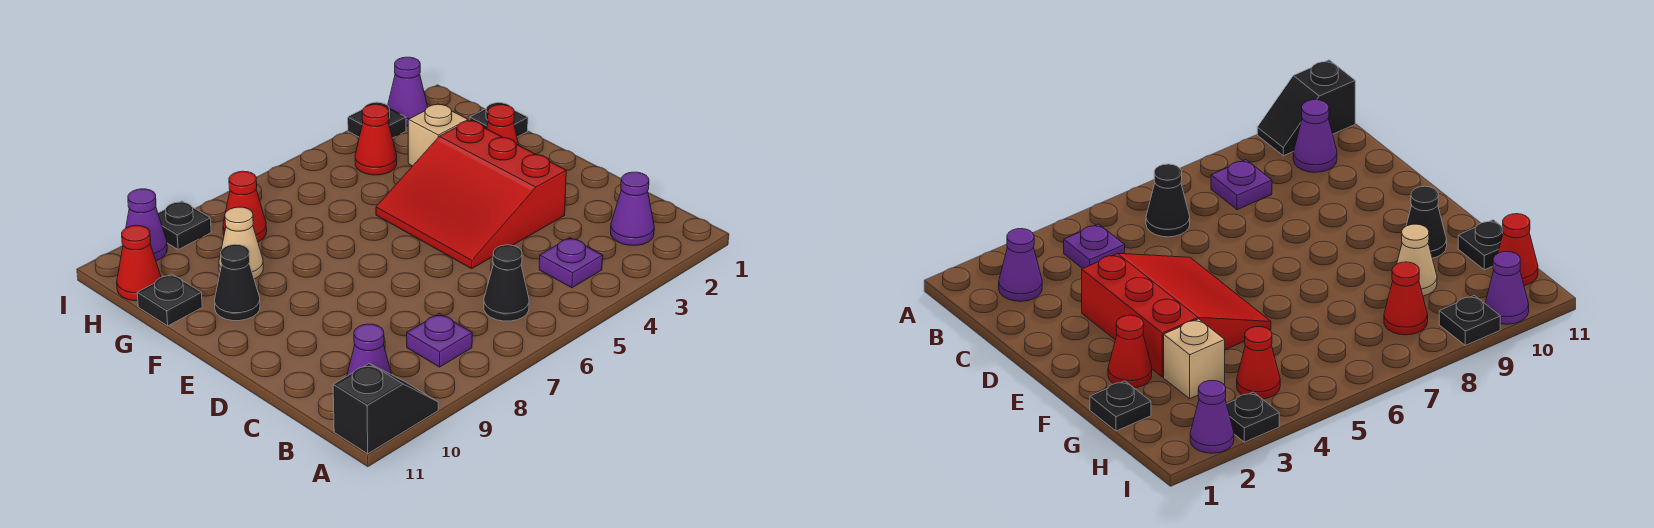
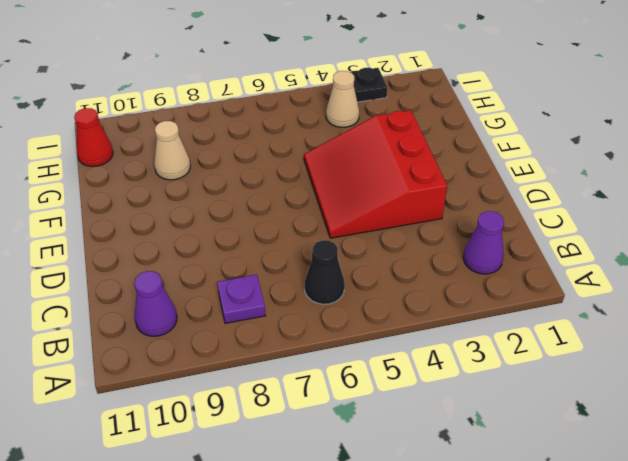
tan 1x1 cone [326,71,359,127] -> red 1x1 cone [355,104,397,175]
none -> black 1x2 slope [333,363,438,454]
none -> purple 1x1 plate [539,238,603,288]
none -> red 1x1 cone [487,105,519,145]

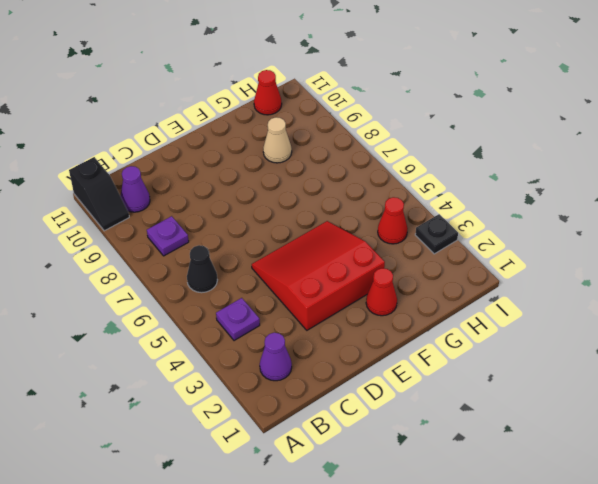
none -> black 1x1 cone [215,244,260,321]
none -> black 1x1 plate [470,102,528,137]
none -> tan 1x1 brick [408,104,468,166]

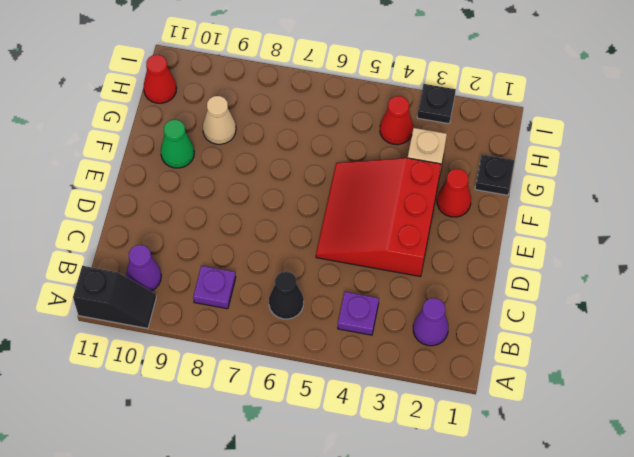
green 1x1 cone [161,120,194,168] -> black 1x1 cone [215,244,260,321]
none -> black 1x1 plate [137,274,202,326]
none -> red 1x1 cone [223,171,267,242]
none -> purple 1x1 cone [388,57,428,126]

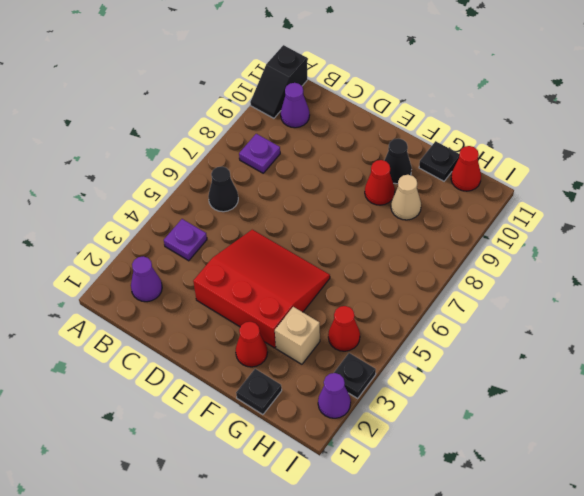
red 1x1 cone [365,160,395,205] -> red 1x1 cone moved to [223,171,267,242]
none -> black 1x1 plate [158,201,211,250]
none -> purple 1x1 cone [126,189,167,261]

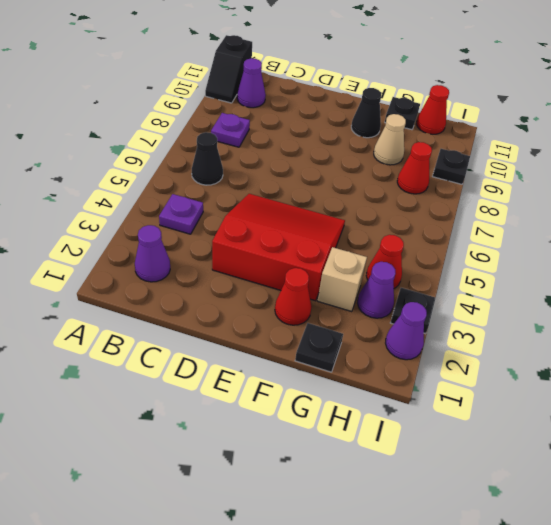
purple 1x1 cone [358,262,396,318] -> purple 1x1 cone moved to [126,189,167,261]

